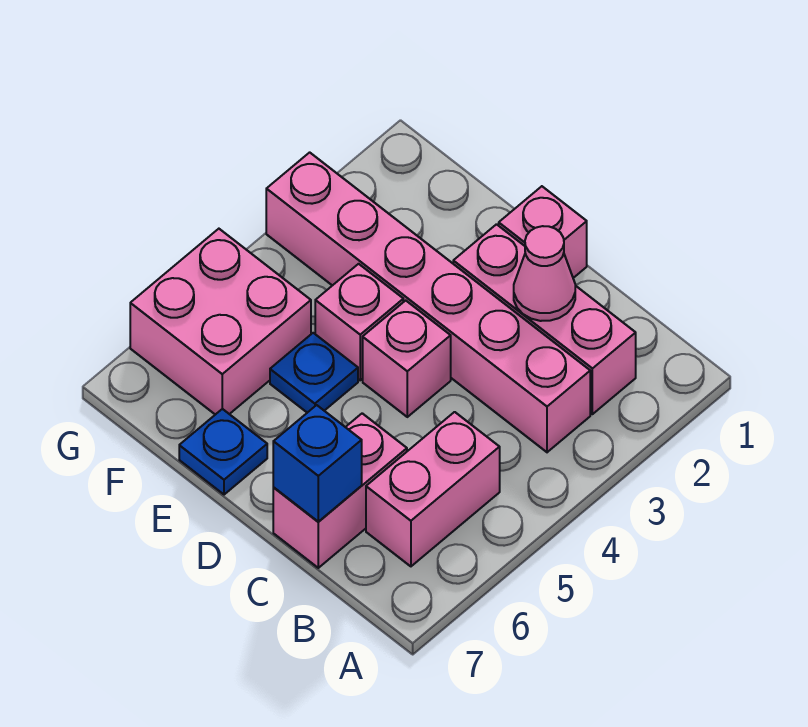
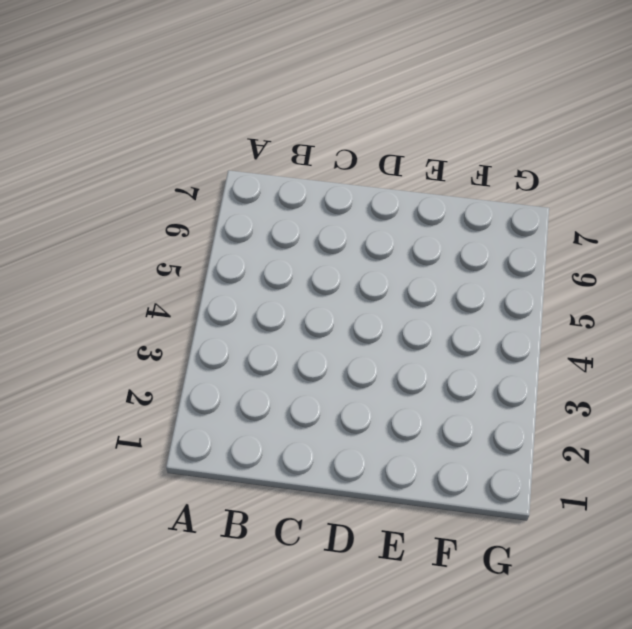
none -> pink 1x3 brick [453,224,636,414]
none -> pink 1x6 brick [266,152,590,452]
none -> pink 1x2 brick [366,412,500,566]

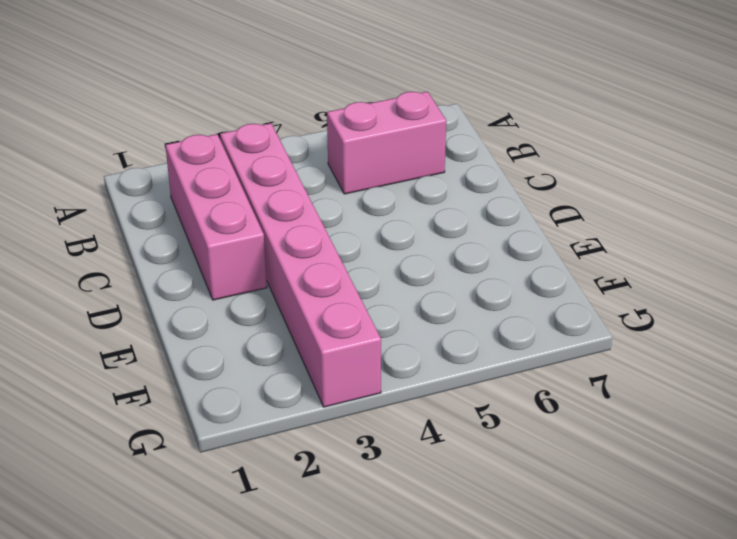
none -> pink 1x2 brick [273,413,407,568]
none -> pink 1x1 brick [499,186,587,278]
none -> pink 1x1 brick [363,301,451,417]

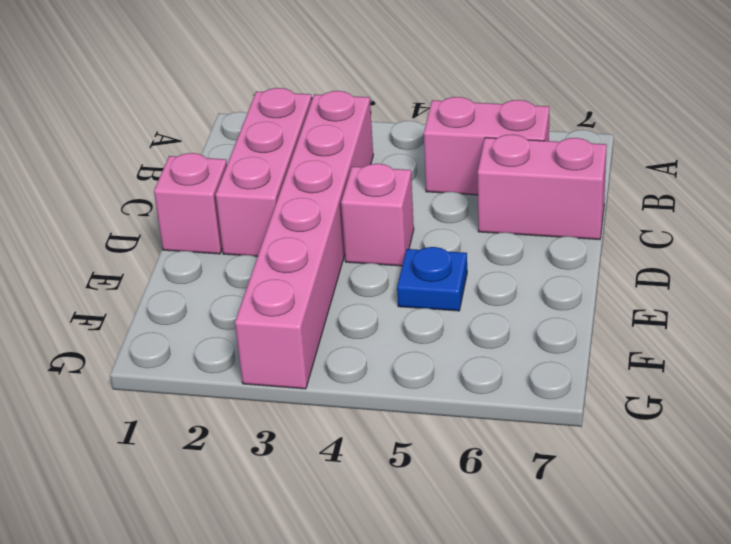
none -> pink 1x1 brick [315,264,403,380]
none -> blue 1x1 plate [179,409,267,495]
none -> pink 2x2 brick [130,229,311,415]

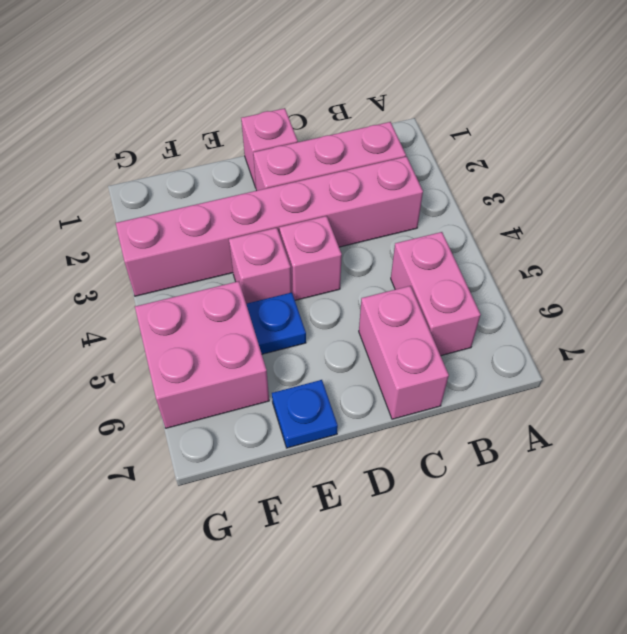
none -> pink 1x1 cone [514,226,575,321]
none -> blue 1x1 brick [273,405,362,522]

